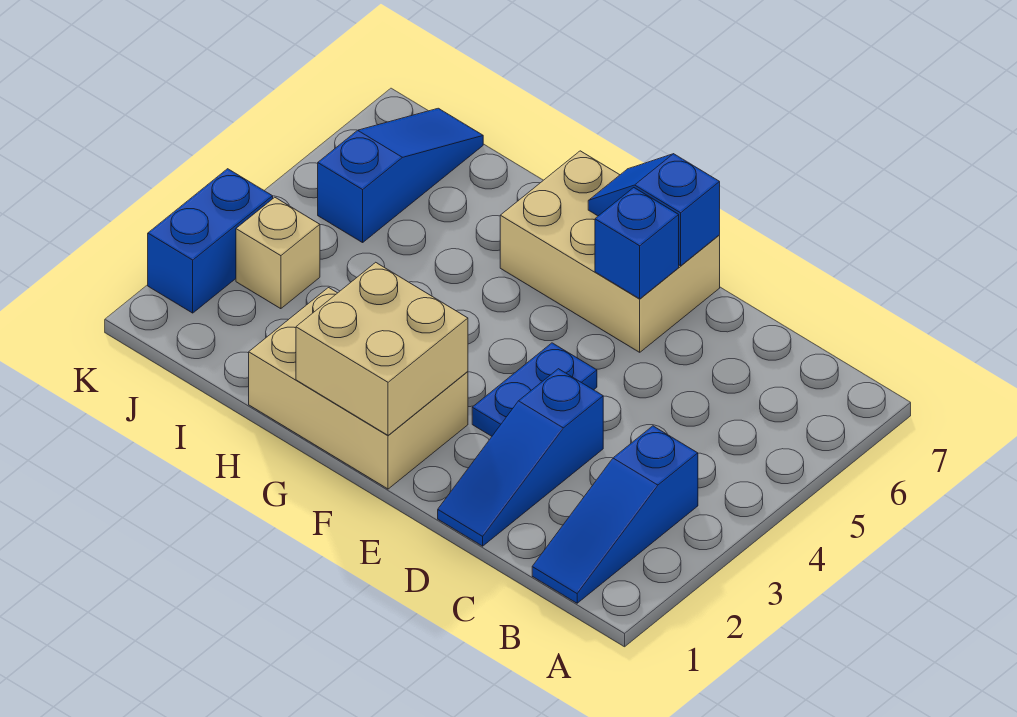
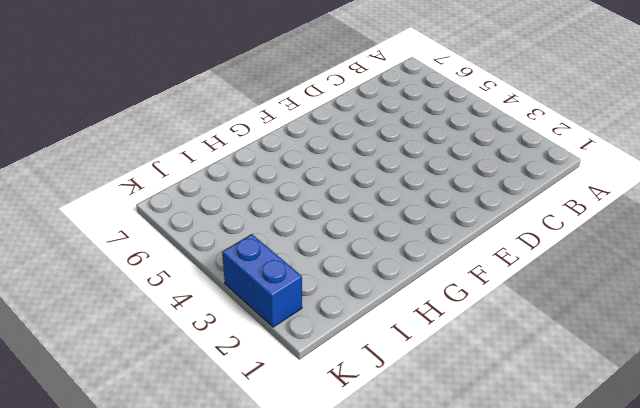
none -> blue 1x3 slope [532,426,698,603]
none -> blue 1x3 slope [438,369,603,546]

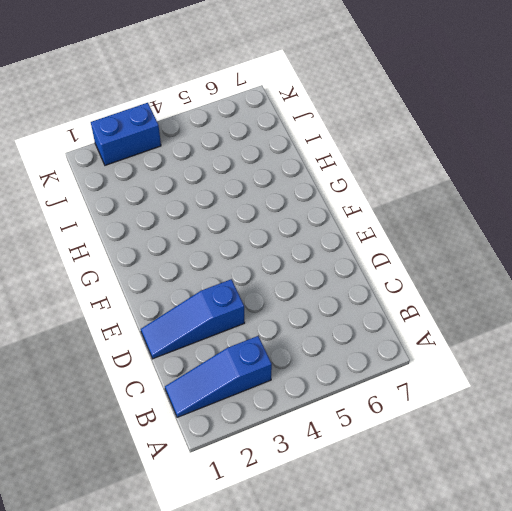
none -> blue 1x2 plate [472,343,597,436]
none -> tan 2x3 brick [500,151,720,352]

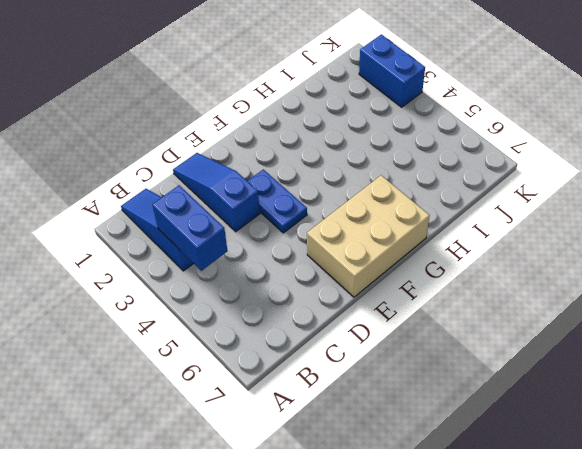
blue 1x2 brick [152,185,228,271] -> none
none -> tan 2x3 brick [249,288,468,489]
none -> tan 1x1 brick [236,197,320,309]

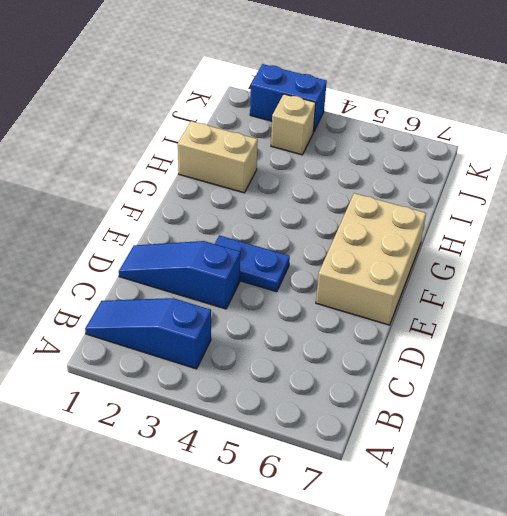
tan 1x2 brick [178,121,258,193] -> tan 2x3 brick [249,288,468,489]
none -> blue 1x3 slope [318,108,483,243]
none -> blue 1x1 brick [595,188,679,299]

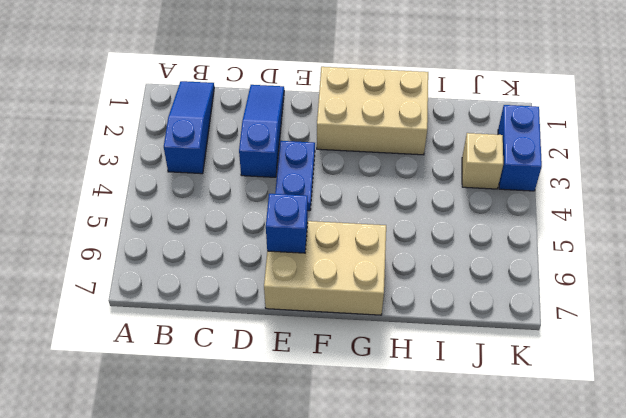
none -> blue 1x3 slope [318,108,483,243]
none -> blue 1x2 slope [588,154,720,266]

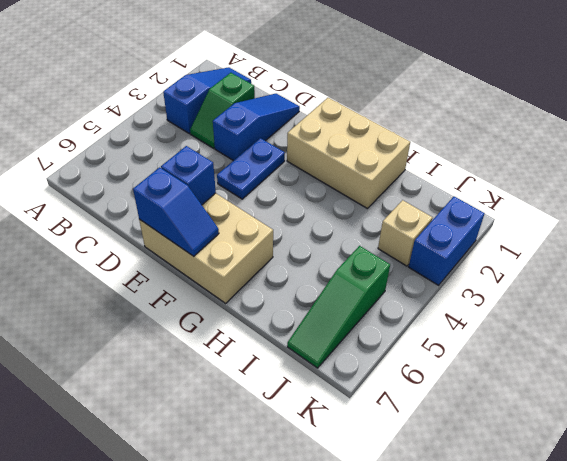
green 1x2 slope [190,73,255,148] -> none
green 1x3 slope [287,246,390,368] -> blue 1x3 slope [318,108,483,243]
none -> tan 2x2 brick [296,262,468,435]

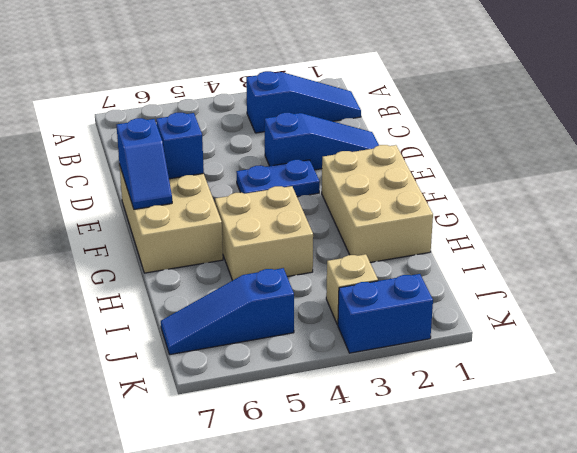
tan 2x2 brick [215,186,313,281] -> tan 2x2 brick moved to [296,262,468,435]

